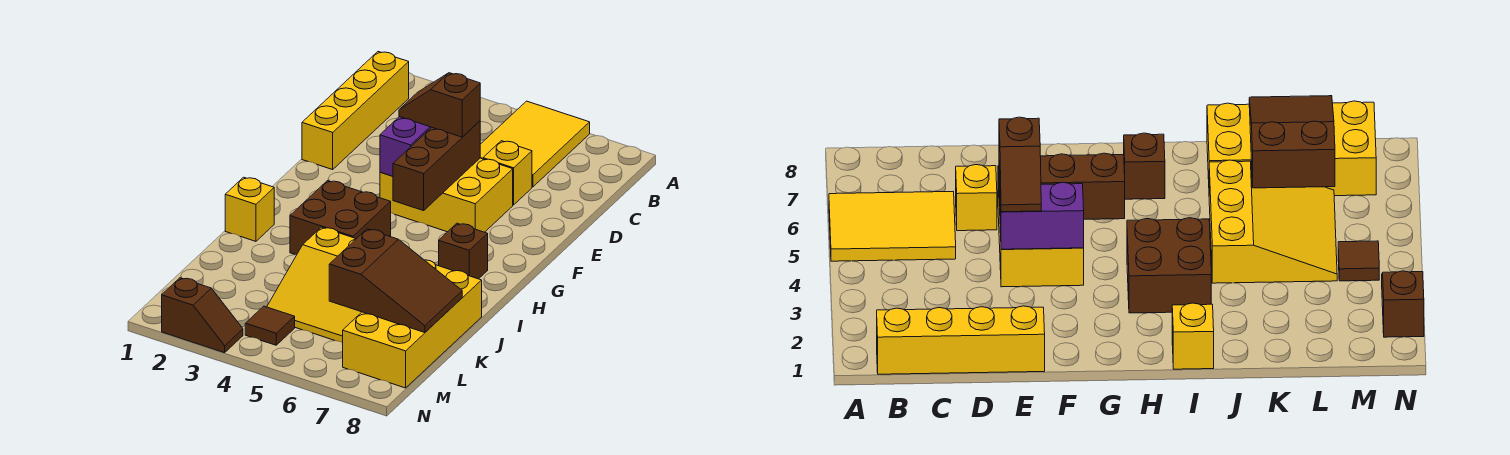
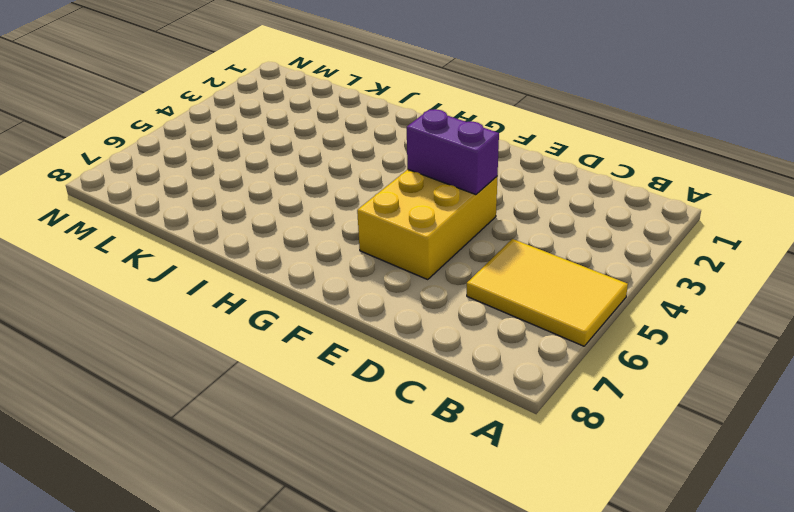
none -> yellow 1x4 brick [302,52,409,170]
none -> yellow 1x1 brick [483,141,532,205]
none -> brown 2x2 brick [290,181,391,255]

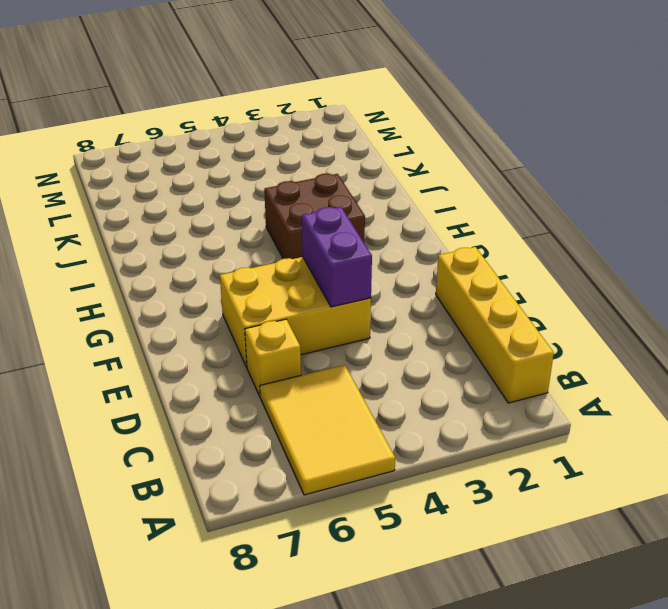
none -> brown 1x1 brick [439,223,488,279]
none -> yellow 1x1 brick [225,177,274,241]
none -> yellow 3x3 slope [267,227,361,343]

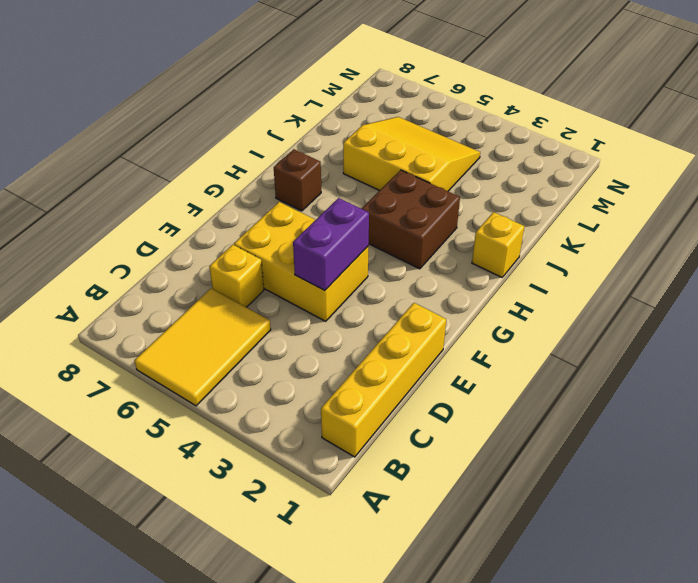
none -> yellow 2x4 brick [343,260,482,388]
none -> brown 1x1 tile [245,306,295,345]
none -> brown 1x2 slope [162,278,243,353]

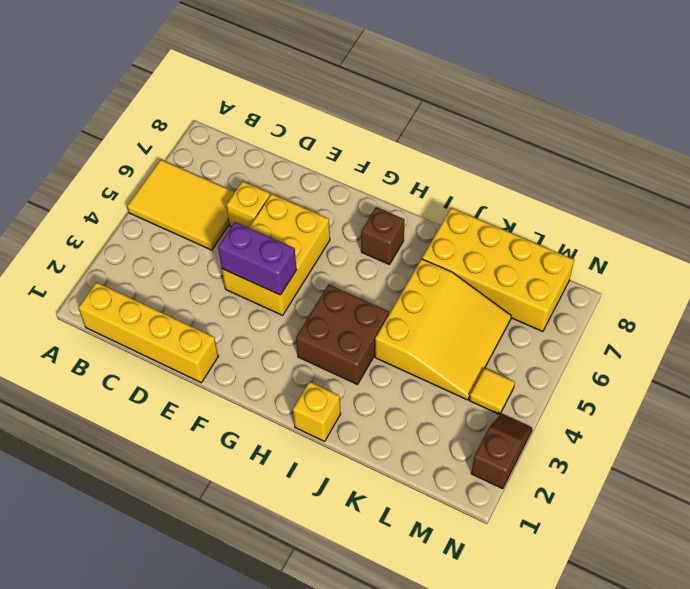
yellow 1x1 tile [469,368,515,415] -> brown 1x1 tile [245,306,295,345]
none -> brown 1x3 brick [393,121,480,211]
none -> brown 2x3 slope [329,229,462,333]
none -> brown 1x2 slope [399,73,480,137]

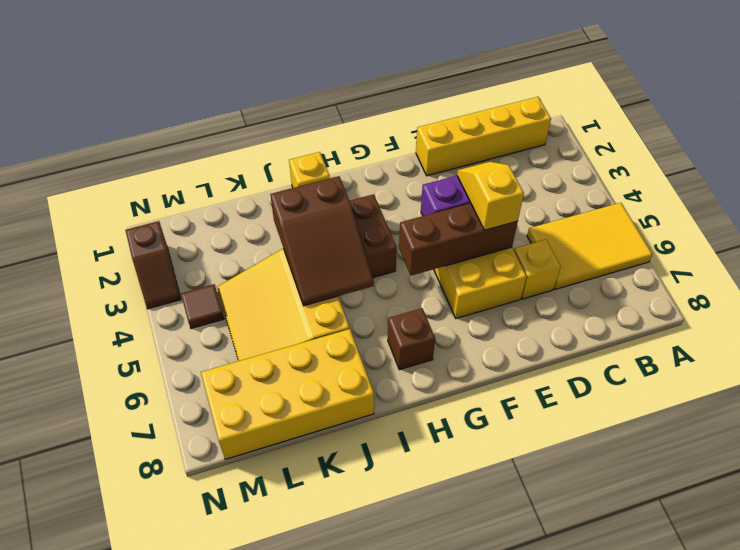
yellow 1x2 slope [457,162,524,230] -> brown 1x2 slope [399,73,480,137]
brown 2x3 slope [270,176,374,306] -> brown 2x3 slope moved to [329,229,462,333]

